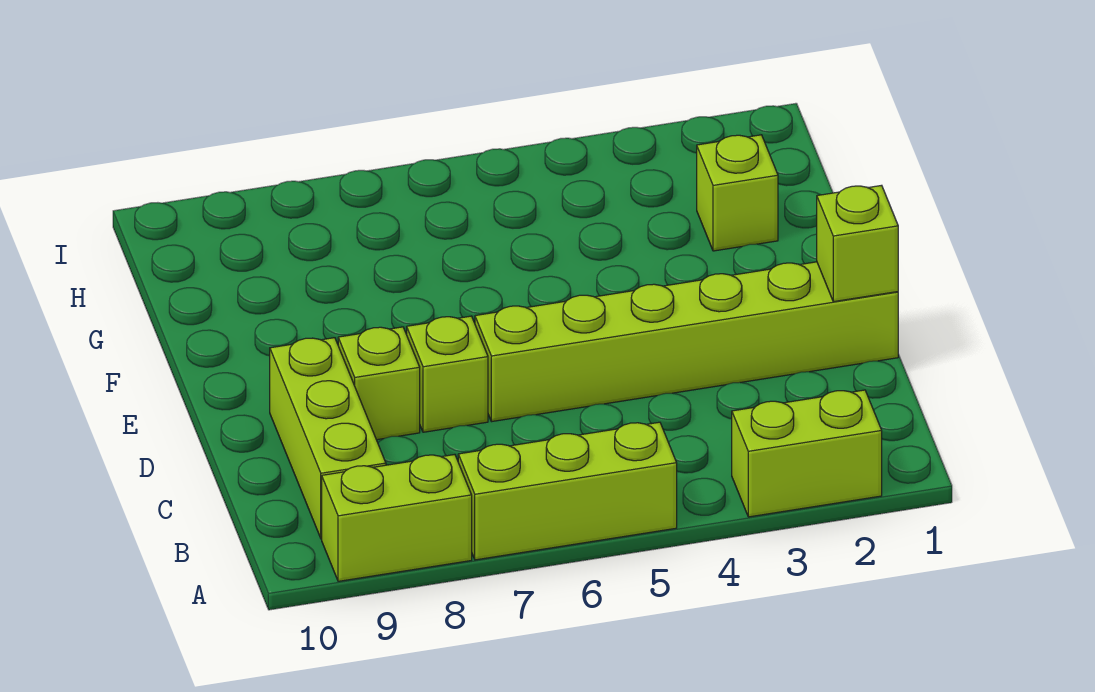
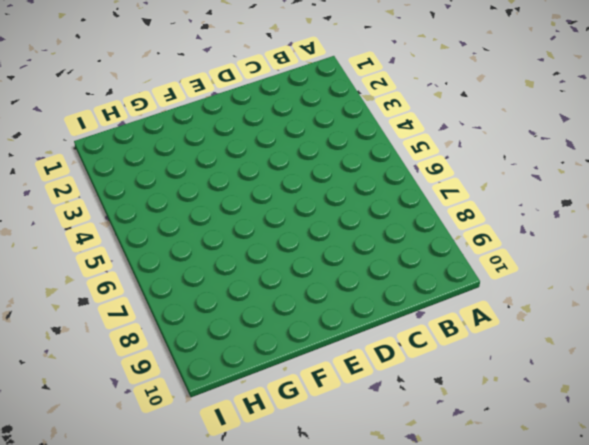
none -> lime 1x2 brick [732,390,882,517]
none -> lime 1x3 brick [458,422,677,560]

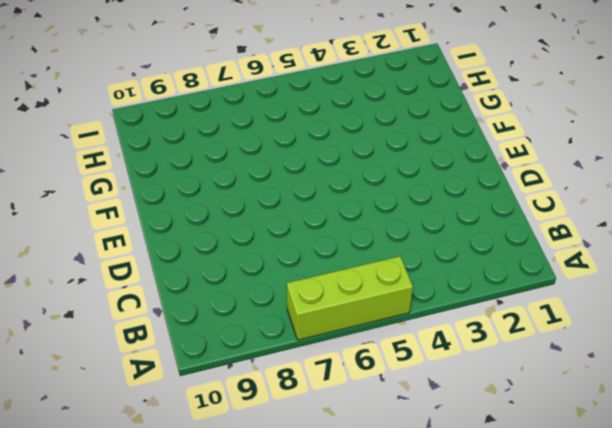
none -> lime 1x2 brick [732,390,882,517]
none -> lime 1x2 brick [322,455,472,581]

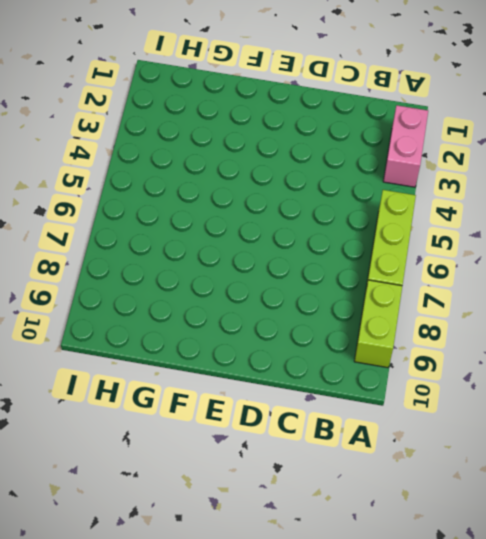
pink 1x2 brick [383,105,428,187] -> lime 1x2 brick [732,390,882,517]
none -> lime 1x3 brick [270,338,386,539]
none -> lime 1x6 brick [475,262,898,422]

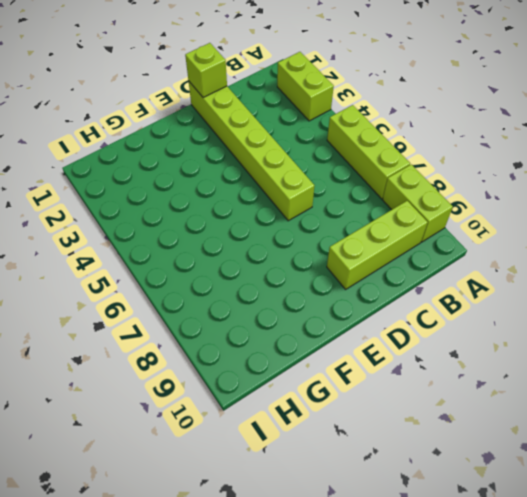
none -> lime 1x1 brick [407,316,488,432]
none -> lime 1x1 brick [338,327,420,440]

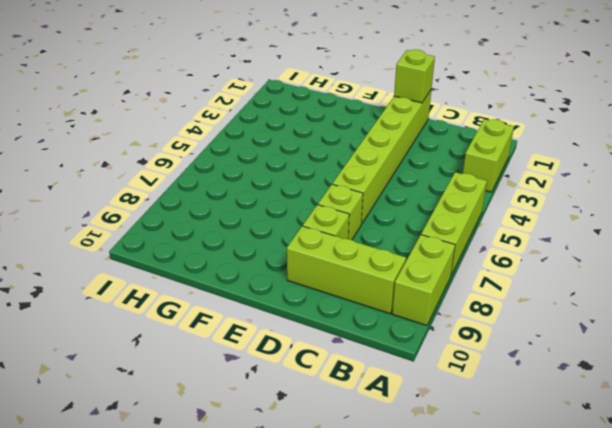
none -> lime 1x1 brick [697,135,778,251]

